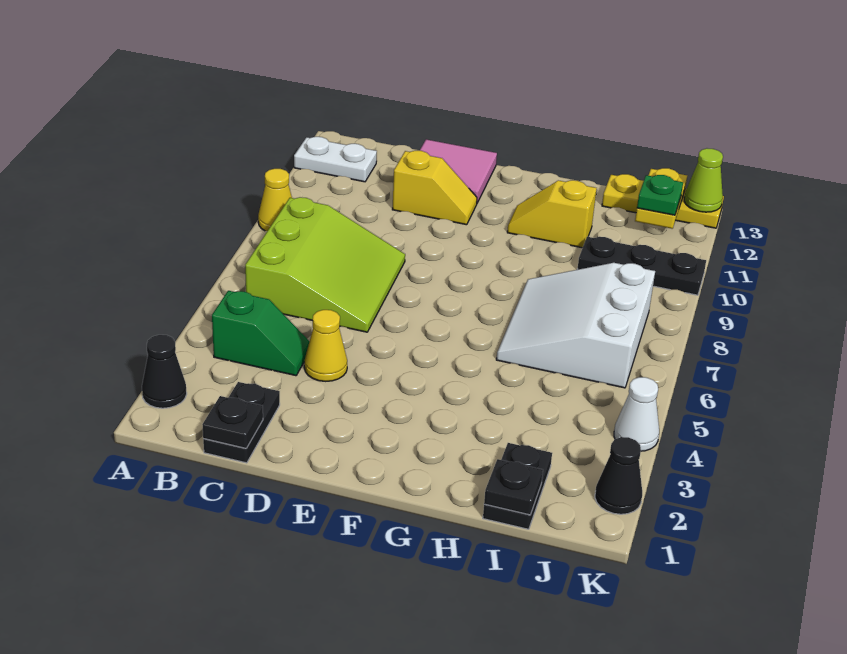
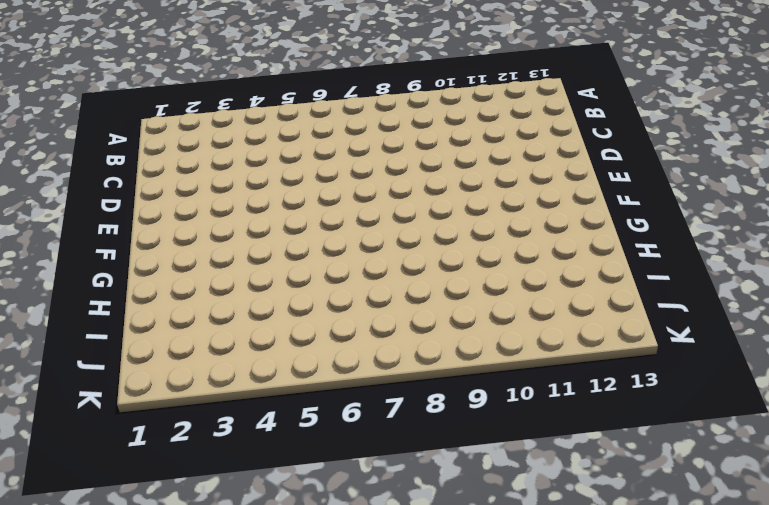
none -> black 1x1 cone [142,335,187,408]
none -> yellow 1x1 cone [258,169,292,231]
none -> white 1x2 plate [294,137,377,182]

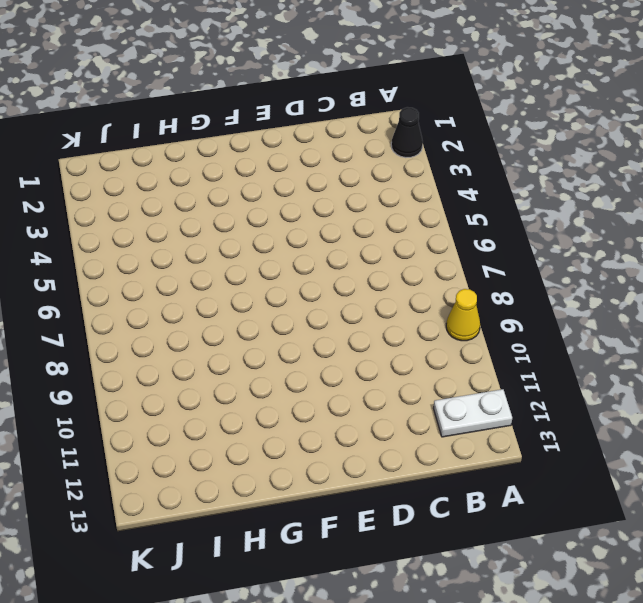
none -> green 1x2 slope [212,291,310,376]
none -> lime 3x3 slope [245,197,405,332]
none -> black 1x2 plate [203,382,280,463]

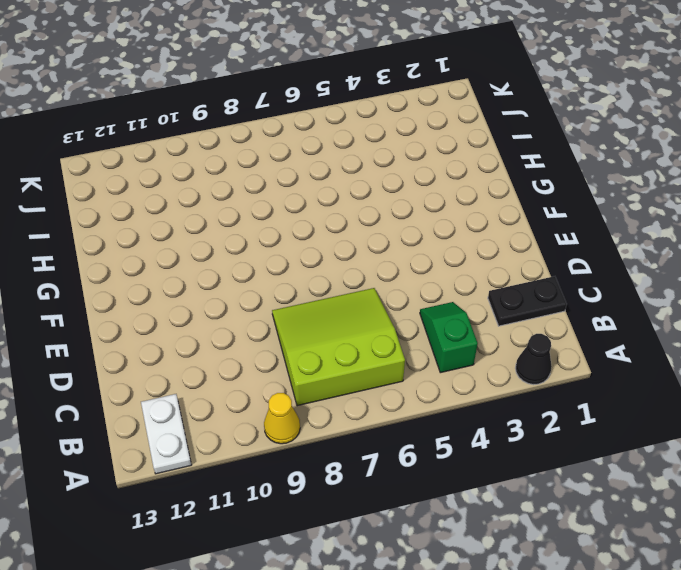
none -> yellow 1x1 cone [304,310,347,381]
none -> yellow 1x2 slope [392,150,477,225]
none -> pink 2x2 tile [420,139,497,203]

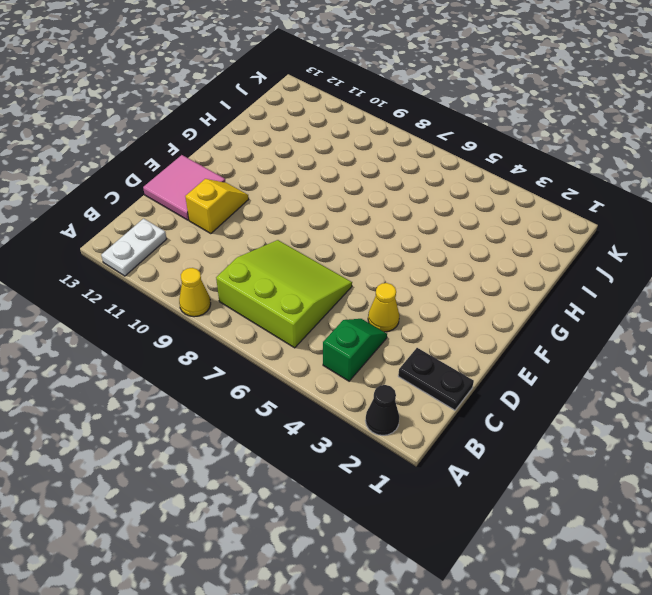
none -> yellow 1x2 slope [507,180,597,248]
none -> white 3x3 slope [496,263,655,388]
none -> black 1x2 plate [483,443,552,529]

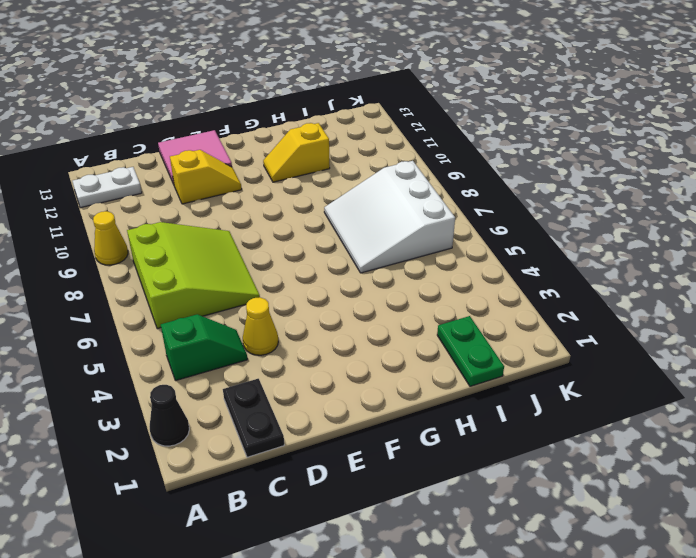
green 1x2 plate [437,316,504,386] -> black 1x2 plate [483,443,552,529]
none -> black 1x3 plate [577,237,706,295]
none -> yellow 1x3 plate [602,174,724,228]
none -> black 1x1 cone [595,437,642,514]

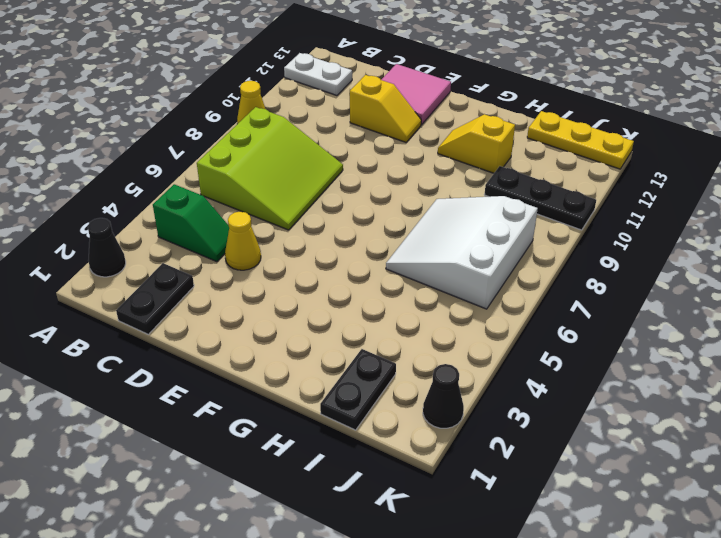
none -> white 1x1 cone [614,377,659,451]
none -> black 1x1 plate [202,396,263,448]
none -> black 1x1 plate [484,459,543,515]

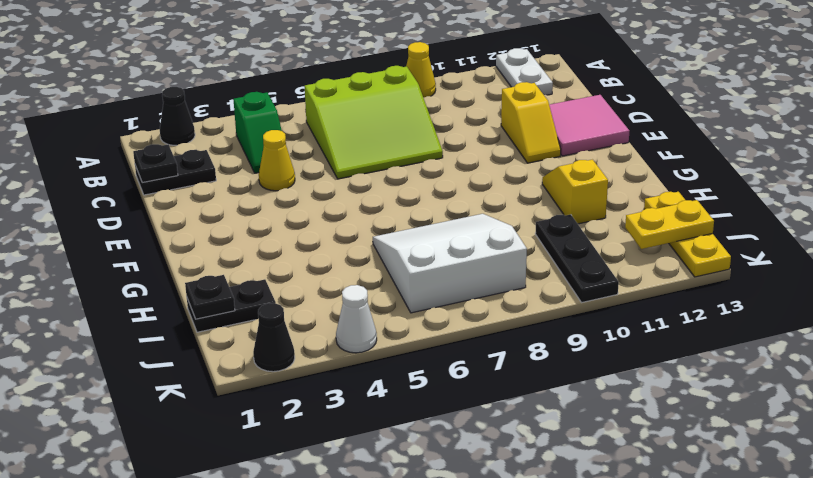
none -> lime 1x1 cone [684,148,723,212]
none -> green 1x1 plate [637,175,683,215]

